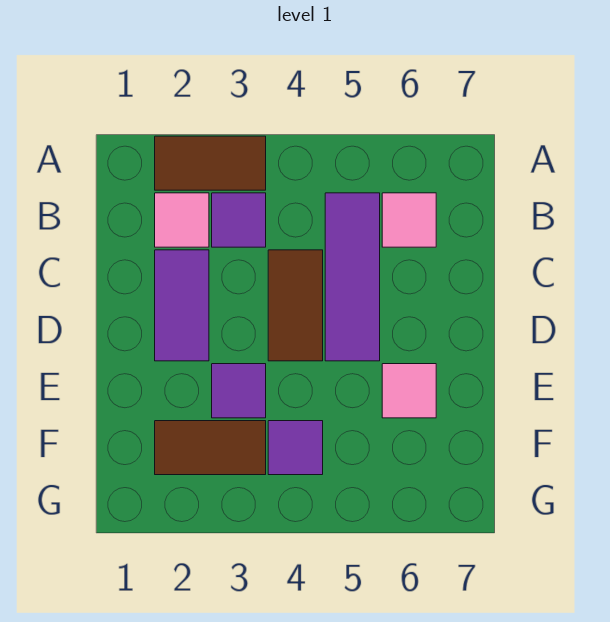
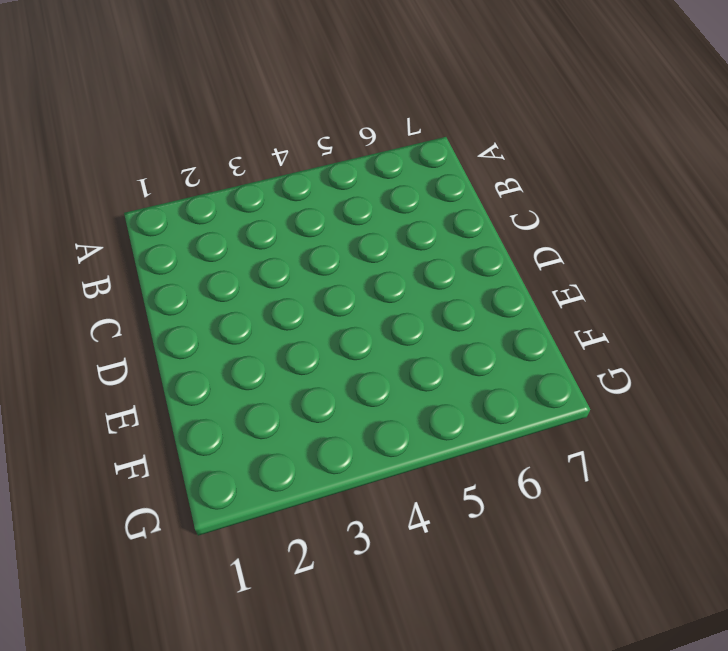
none -> brown 1x2 tile [155,136,266,190]
none -> pink 1x1 tile [155,193,209,247]

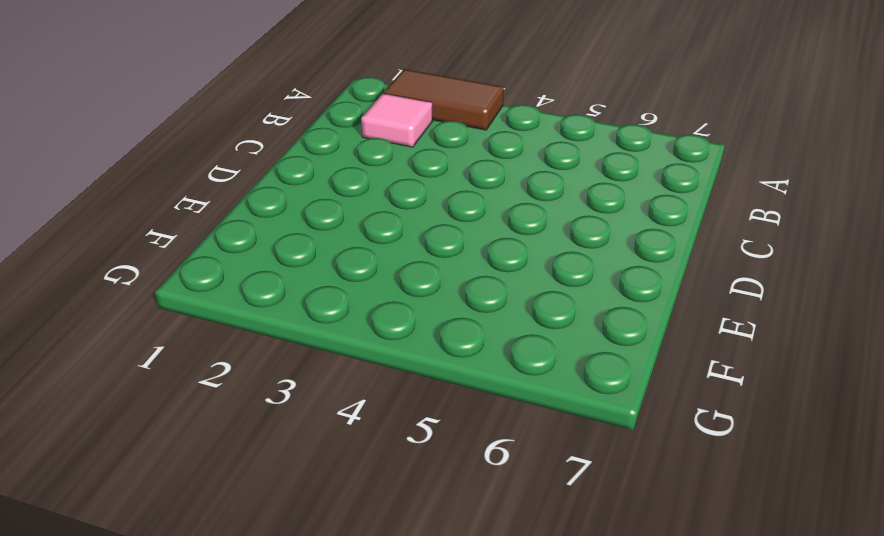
none -> purple 1x1 tile [212,193,266,247]
none -> purple 1x3 tile [325,193,380,361]

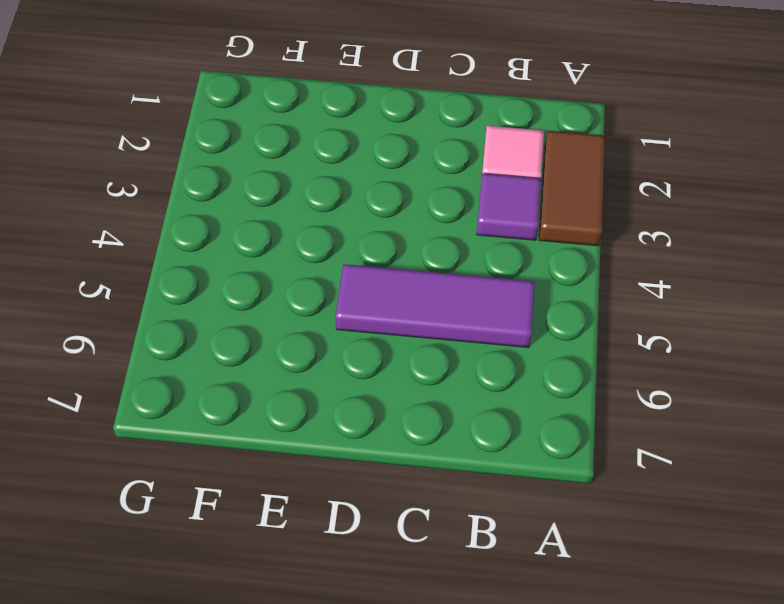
none -> pink 1x1 tile [382,193,436,247]
none -> purple 1x2 tile [155,250,209,361]

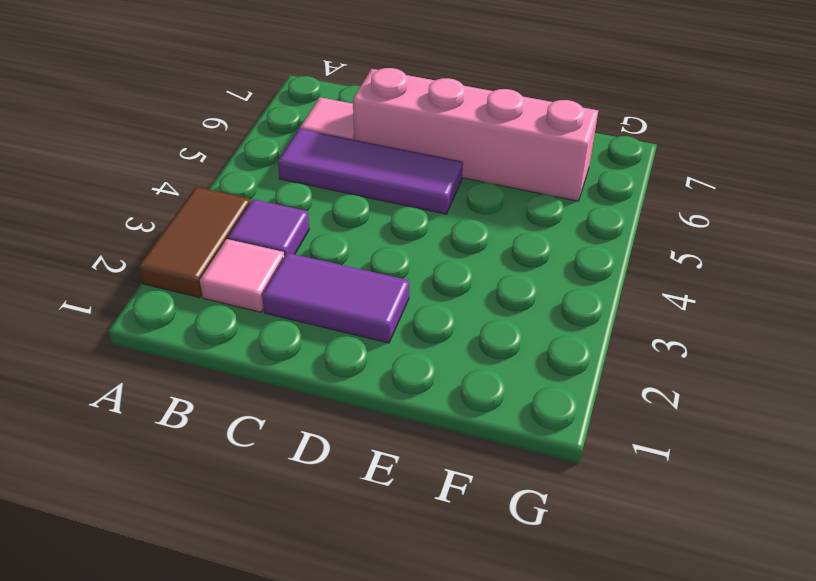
pink 1x4 brick [353,68,598,201] -> pink 1x1 tile [382,364,436,418]
none -> brown 1x2 tile [268,250,323,361]
none -> purple 1x1 tile [212,364,266,418]

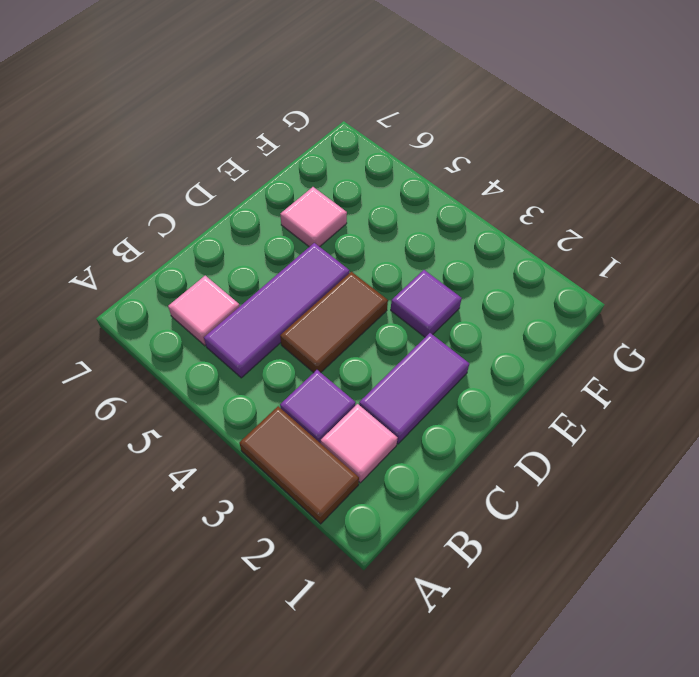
none -> brown 1x2 tile [155,421,266,475]
none -> purple 1x1 tile [268,421,323,475]

